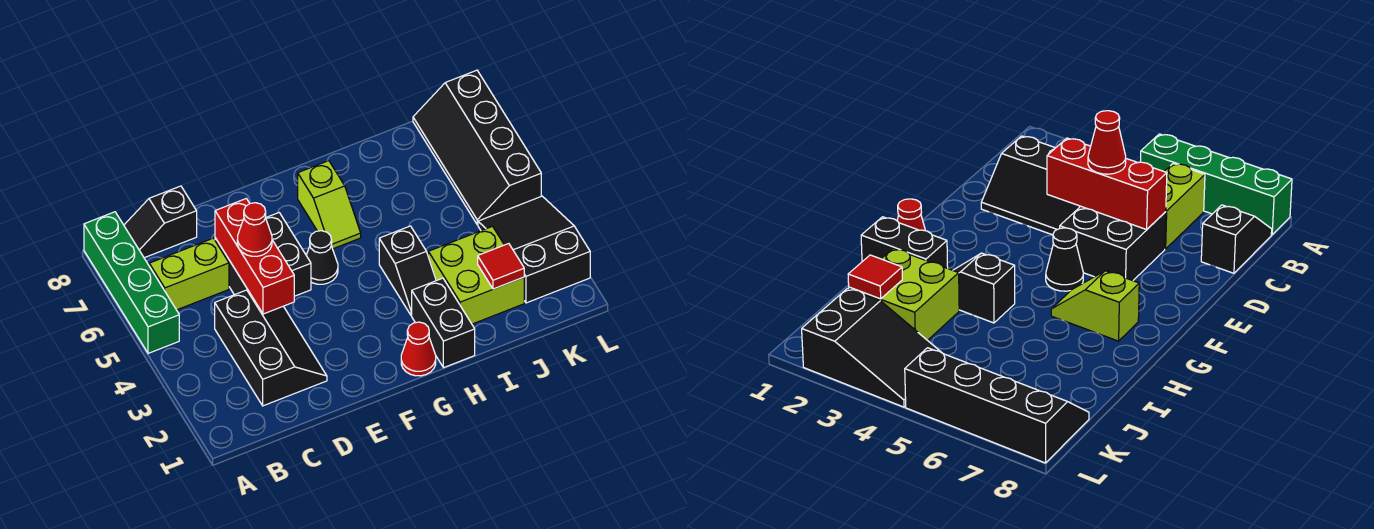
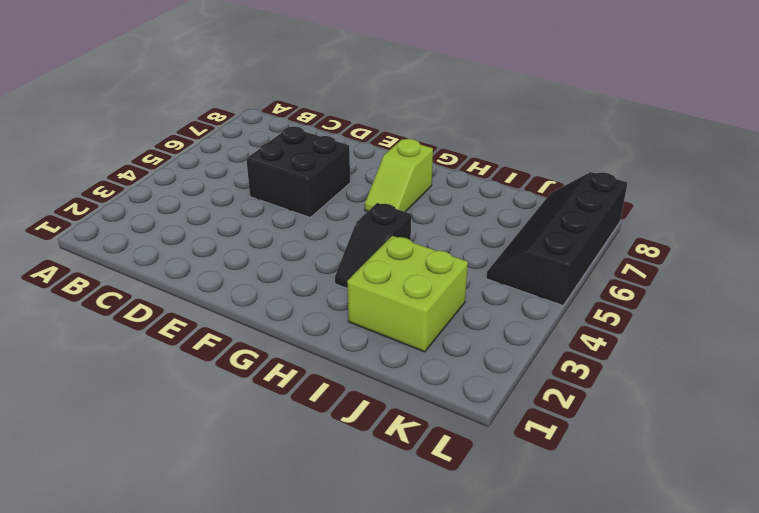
none -> green 1x4 brick [84,212,179,353]
none -> lime 1x2 brick [149,238,229,310]
none -> black 1x2 slope [124,186,197,258]

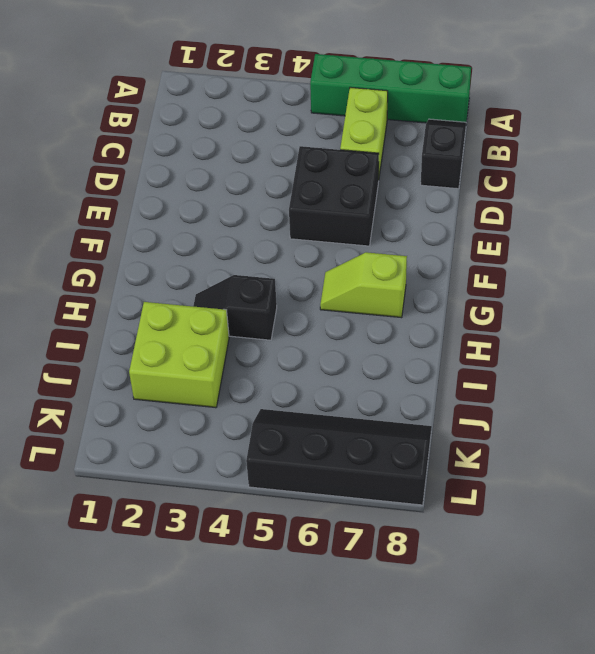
none -> black 2x3 slope [215,290,327,406]
none -> black 1x1 cone [306,231,338,284]
none -> red 1x1 cone [401,322,436,376]

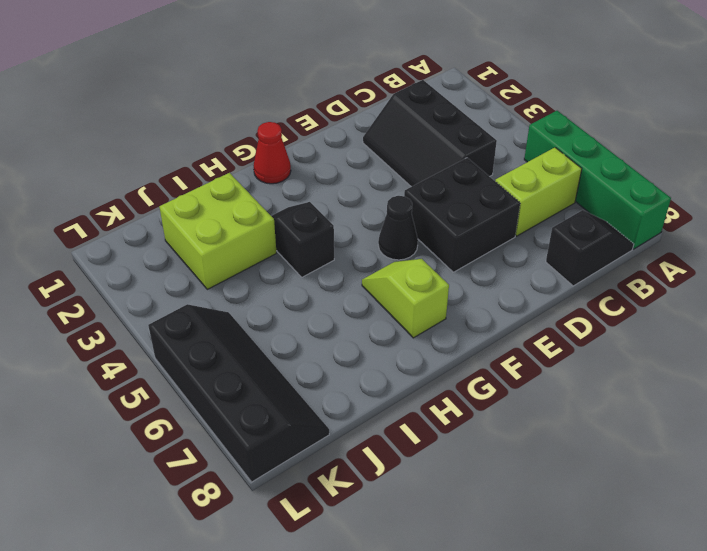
none -> black 1x2 brick [412,278,475,368]
none -> black 2x3 slope [478,196,590,303]
none -> red 1x3 brick [215,199,294,314]

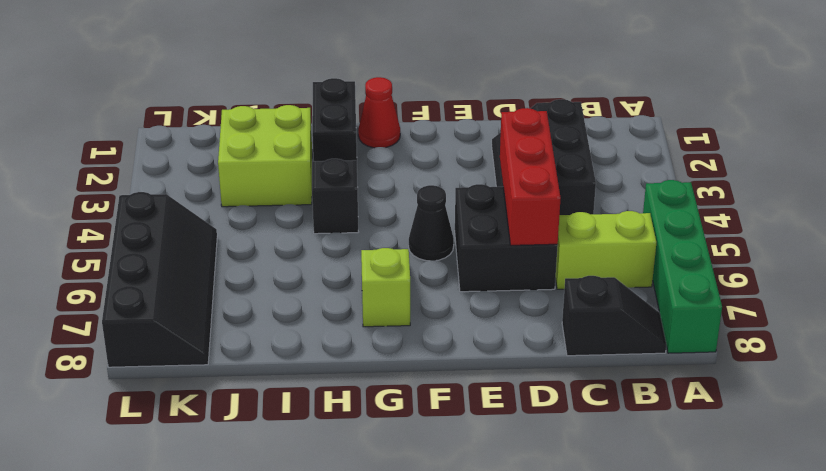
none -> black 2x3 slope [478,196,590,303]
none -> red 1x1 tile [478,244,524,289]
none -> red 1x1 cone [237,203,272,256]

